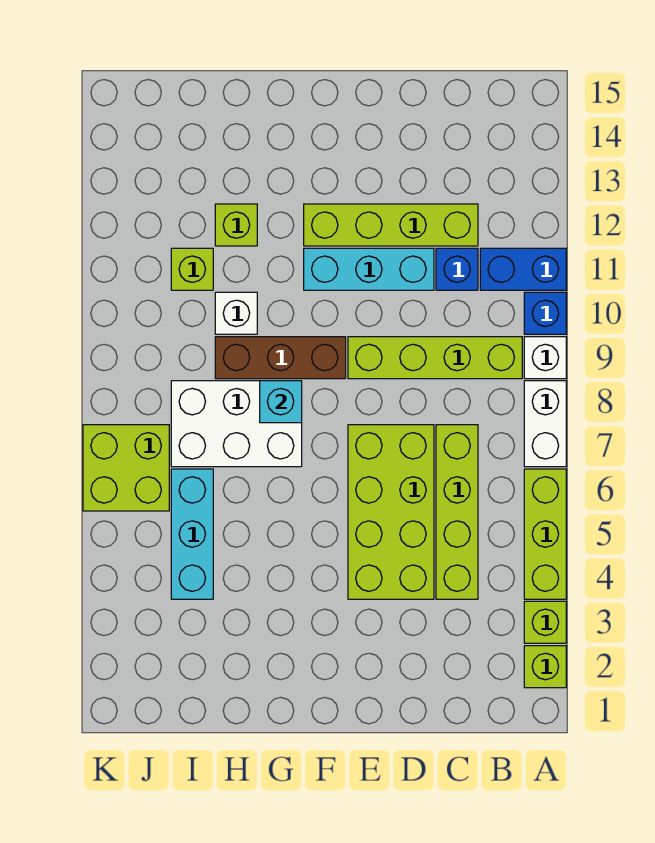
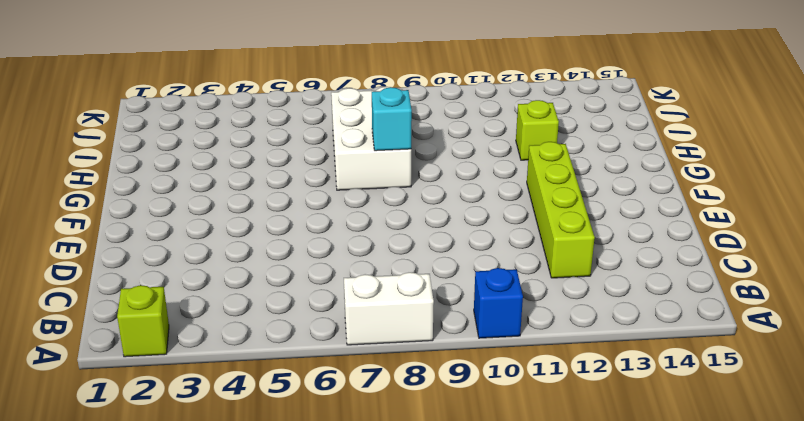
none -> lime 1x1 brick [524,601,566,643]
none -> lime 1x3 brick [524,469,566,599]
none -> white 1x1 brick [524,337,566,379]

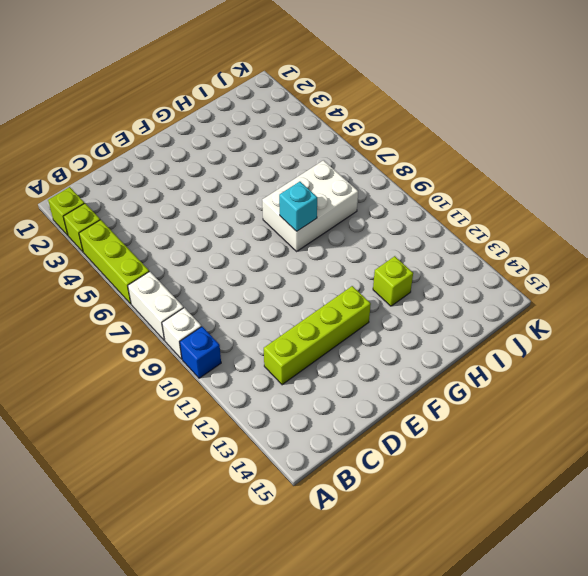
none -> blue 1x2 brick [480,248,566,290]
none -> lime 1x4 brick [348,337,522,379]
none -> lime 1x4 brick [436,425,478,599]

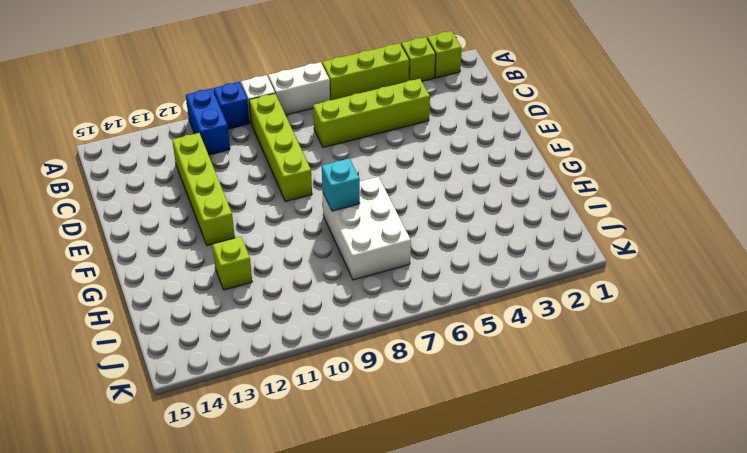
none -> blue 1x1 brick [436,248,478,290]
none -> lime 2x4 brick [348,425,434,599]
none -> cyan 1x3 brick [304,248,434,290]

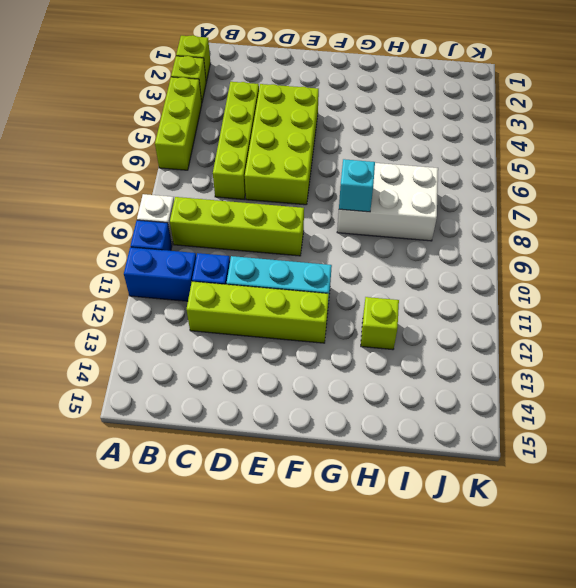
none -> white 1x2 brick [524,381,566,467]
none -> brown 1x3 brick [215,337,346,379]
none -> white 1x1 brick [215,292,257,334]

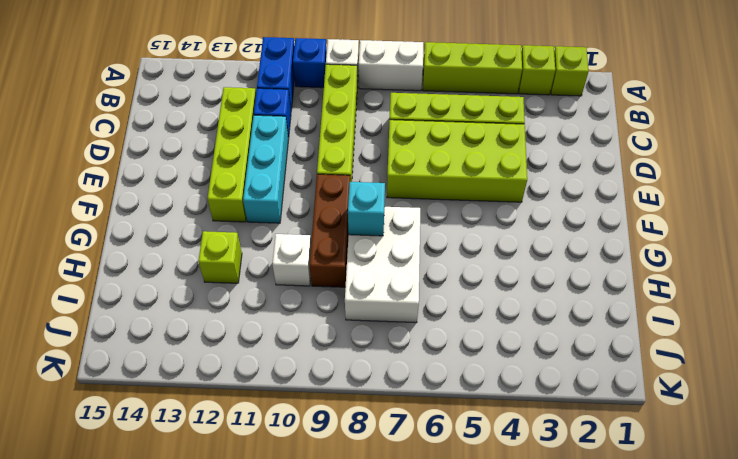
none -> cyan 1x3 brick [171,469,213,599]
none -> lime 1x1 brick [171,248,213,290]
none -> lime 2x2 brick [83,425,169,511]

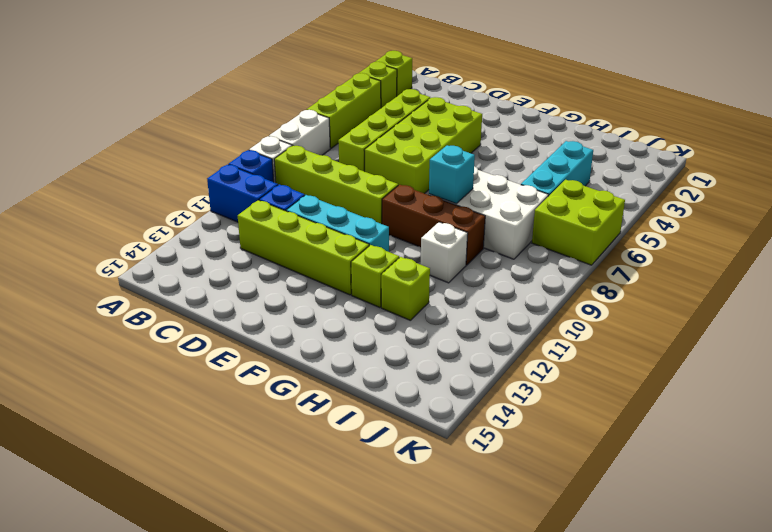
lime 1x1 brick [351,245,399,308] -> lime 1x1 brick moved to [171,248,213,290]

